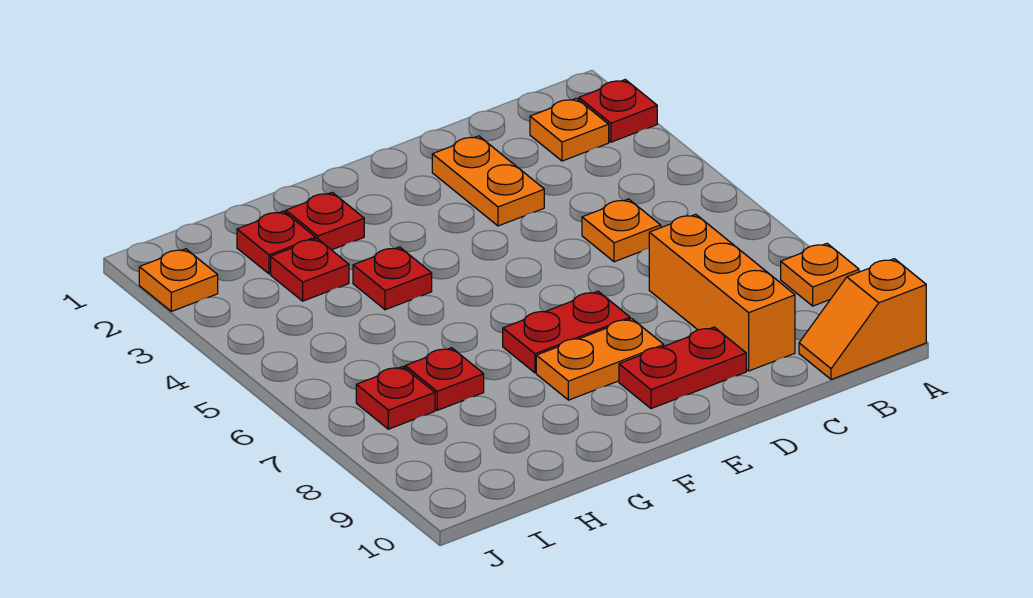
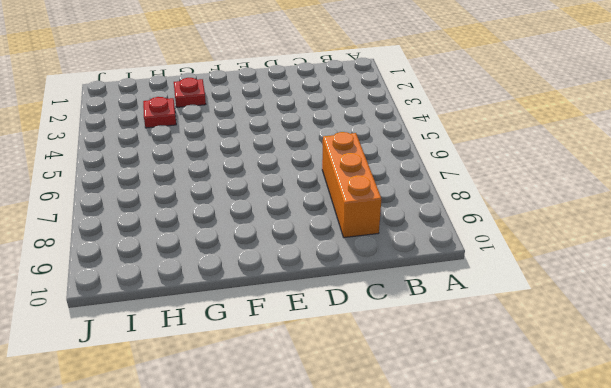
none -> red 1x1 plate [579,80,657,142]
none -> orange 1x1 plate [781,244,859,306]
none -> orange 1x2 slope [799,259,926,380]

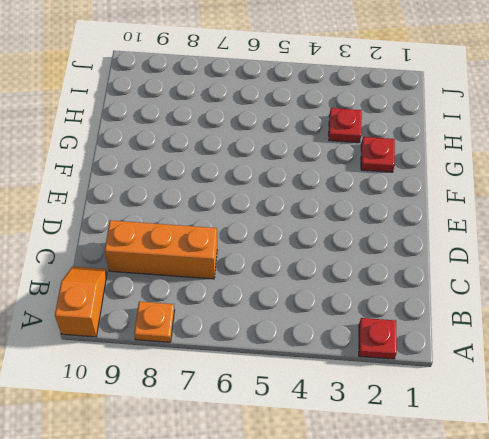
none -> orange 1x1 plate [530,98,609,161]
none -> orange 1x1 plate [582,199,661,262]
none -> orange 1x2 plate [432,136,544,226]

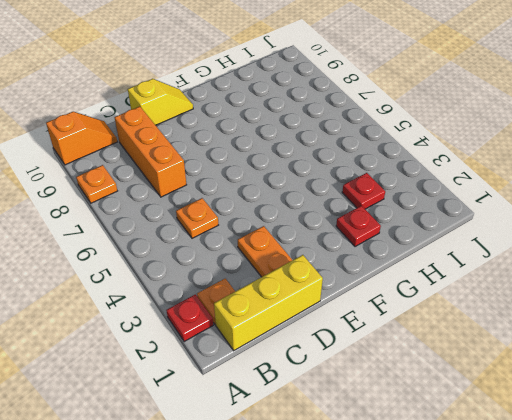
yellow 1x3 brick [214,255,323,351] -> none
yellow 1x2 slope [128,79,193,125] -> none
none -> red 1x2 plate [619,327,746,409]
none -> red 1x2 plate [503,291,630,373]
none -> orange 1x2 plate [536,319,664,400]

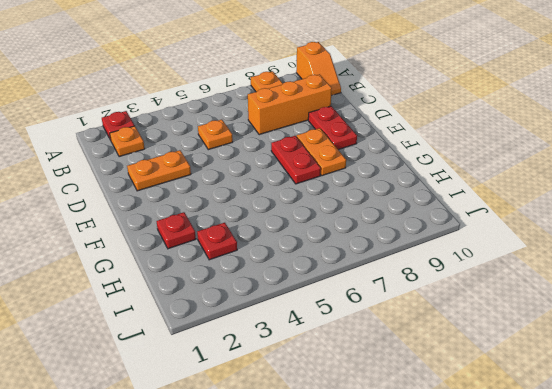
none -> red 1x1 plate [353,247,432,310]
none -> red 1x1 plate [237,211,316,274]
none -> red 1x1 plate [405,348,484,410]

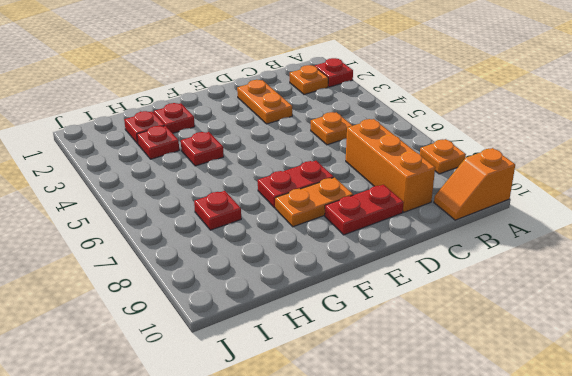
none -> red 1x1 plate [356,367,435,429]
none -> orange 1x1 plate [139,249,218,311]

